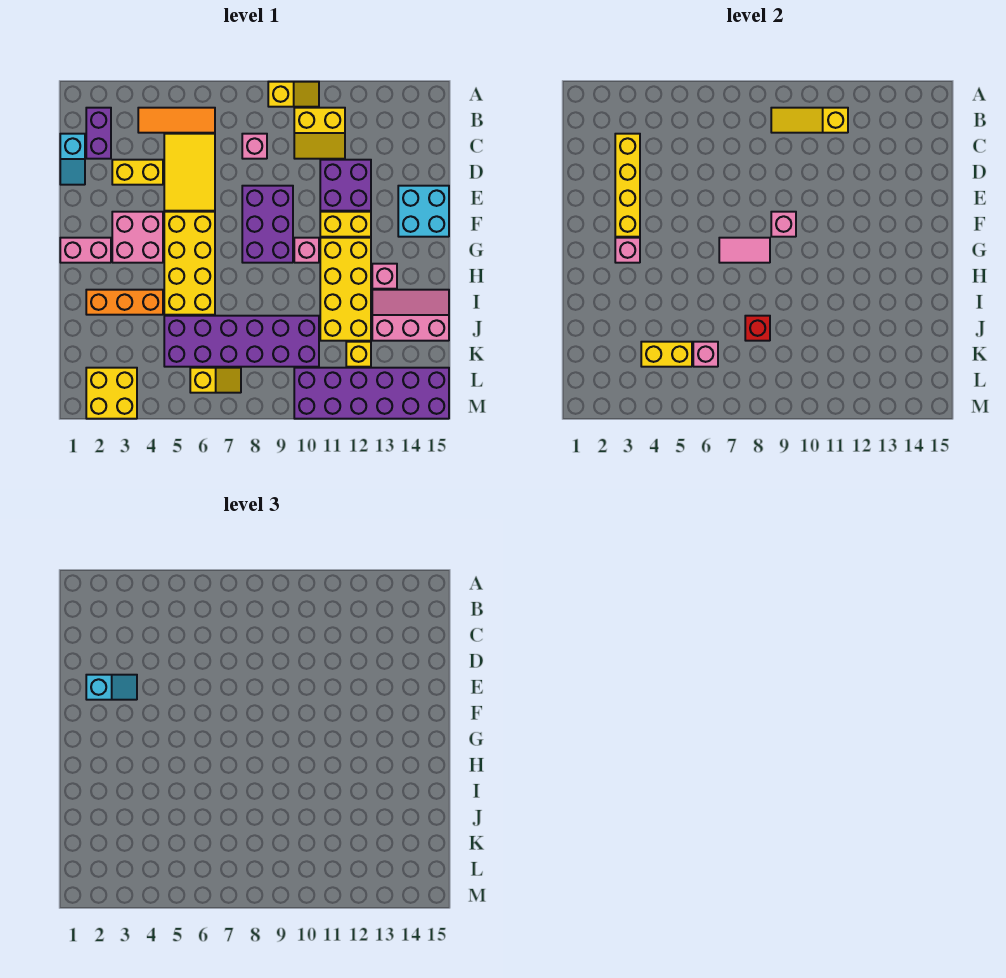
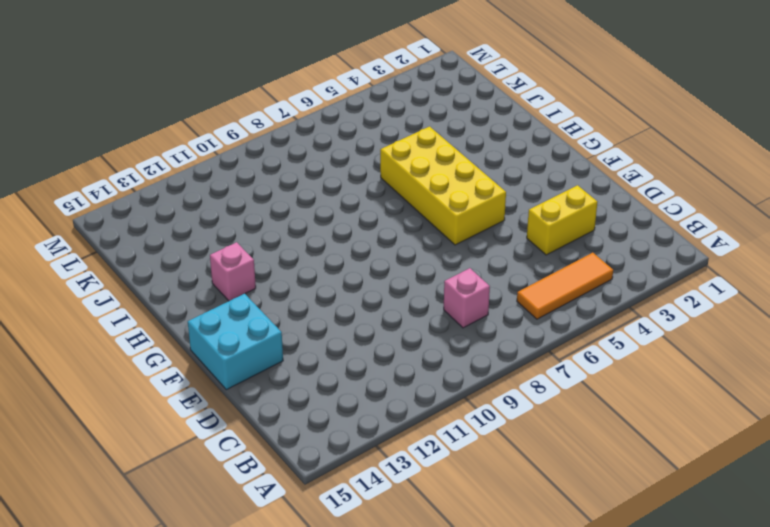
none -> yellow 1x2 slope [268,82,319,107]
none -> purple 1x2 brick [86,108,111,159]
none -> yellow 2x2 slope [294,108,345,159]
none -> cyan 1x2 slope [60,134,85,185]

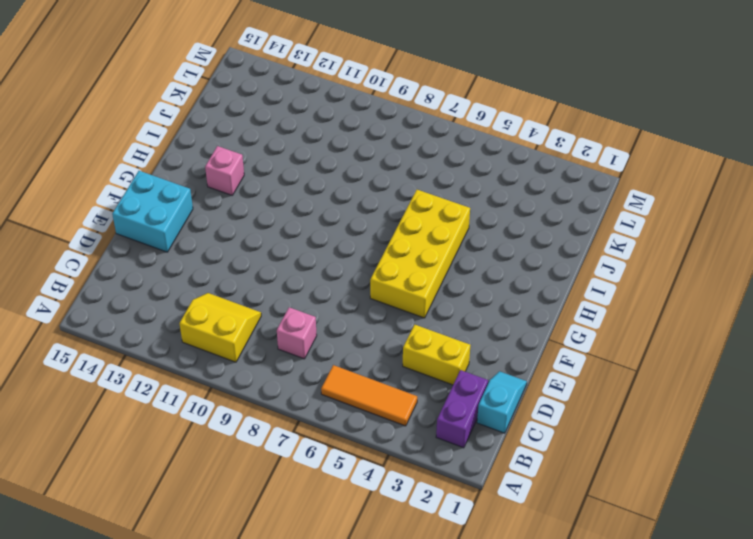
none -> yellow 1x2 slope [268,82,319,107]
none -> yellow 2x3 tile [164,134,215,211]
none -> purple 2x2 brick [320,160,371,211]
none -> purple 2x3 brick [242,186,293,263]

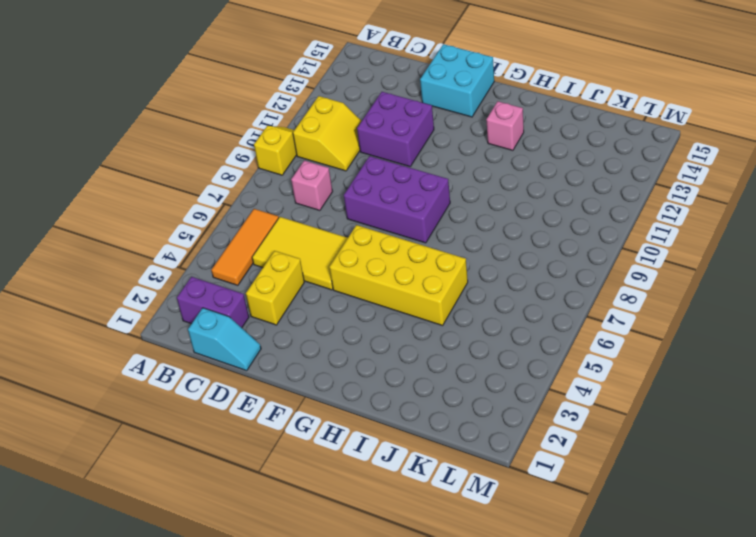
none -> pink 2x2 brick [112,212,163,263]
none -> yellow 1x2 brick [320,212,371,237]
none -> pink 1x2 brick [60,238,111,263]
none -> pink 1x1 brick [294,238,319,263]

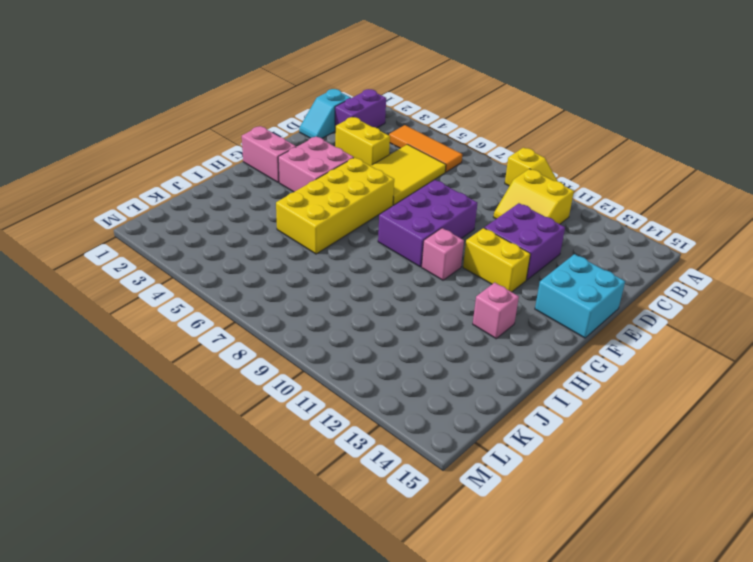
none -> pink 1x1 brick [242,134,267,159]
none -> yellow 2x4 brick [320,238,371,341]
none -> orange 1x3 brick [86,290,163,315]
none -> pink 2x3 slope [372,290,449,341]

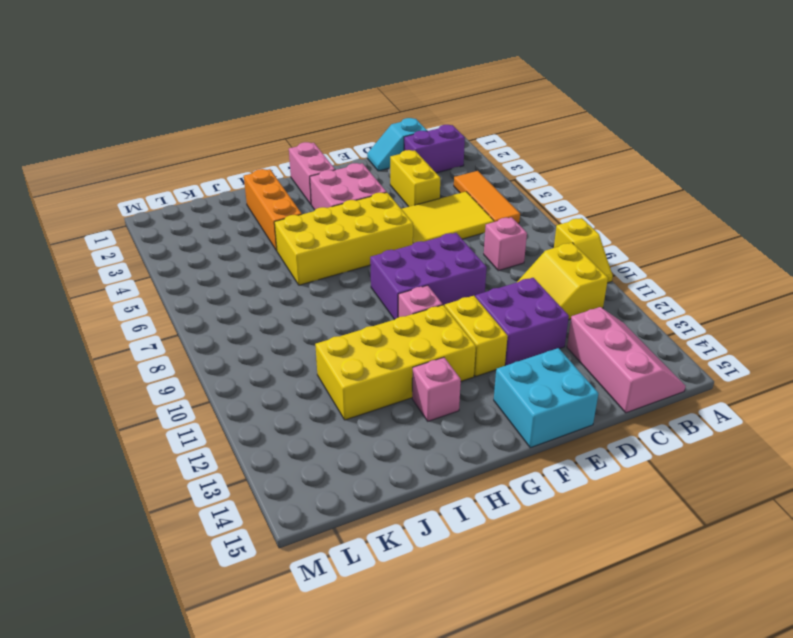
pink 2x3 slope [567,307,686,413] -> pink 2x3 slope moved to [372,290,449,341]
none -> purple 2x6 brick [164,316,319,367]
none -> yellow 1x1 brick [346,342,371,367]
none -> yellow 2x2 brick [86,368,137,419]
none -> yellow 1x2 slope [190,368,241,393]

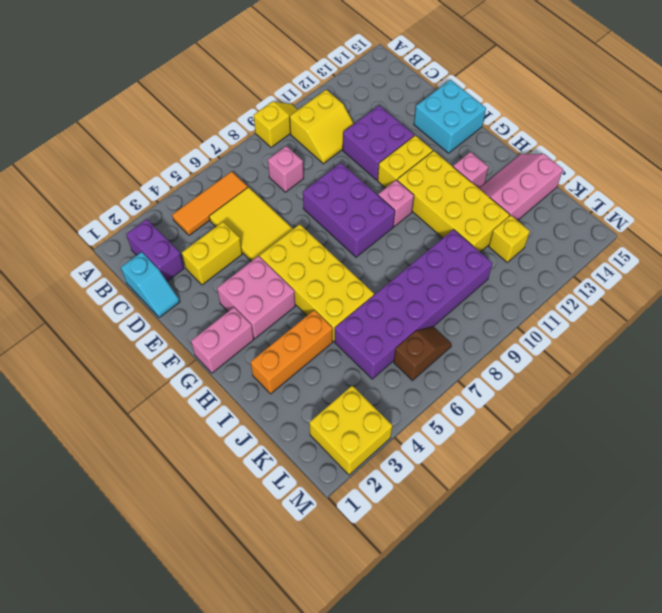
brown 1x2 slope [394,327,452,381] -> yellow 1x2 slope [190,368,241,393]
none -> purple 2x6 brick [294,368,449,419]
none -> yellow 1x3 slope [771,108,848,133]
none -> yellow 1x4 brick [615,134,640,237]
none -> pink 1x1 brick [771,212,796,237]

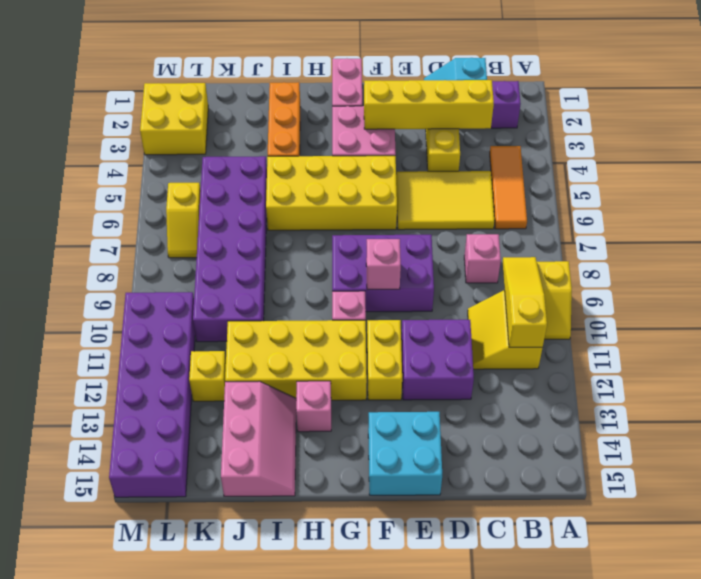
none -> pink 1x1 brick [615,238,640,263]
none -> pink 1x2 tile [719,238,770,263]
none -> red 1x1 brick [745,316,770,341]
none -> yellow 1x2 brick [641,342,692,367]

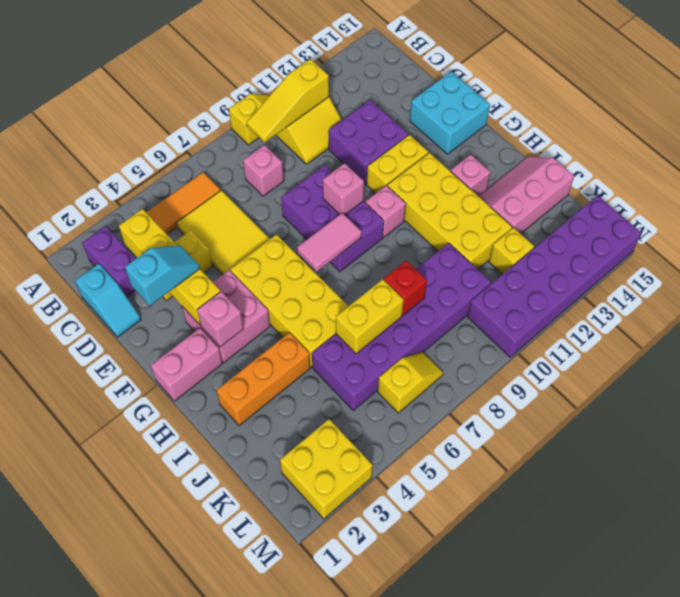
yellow 1x2 brick [336,279,404,354] -> yellow 1x2 brick moved to [641,342,692,367]
none -> pink 1x1 brick [693,342,718,367]

